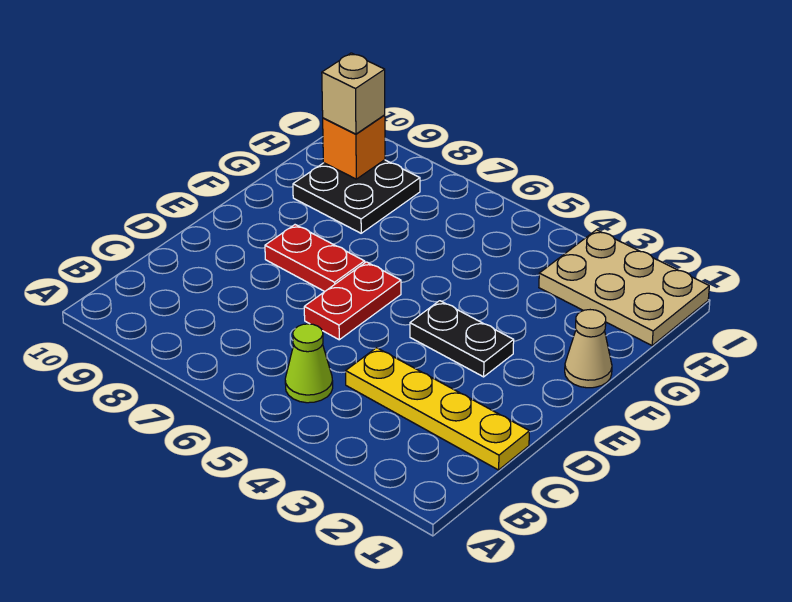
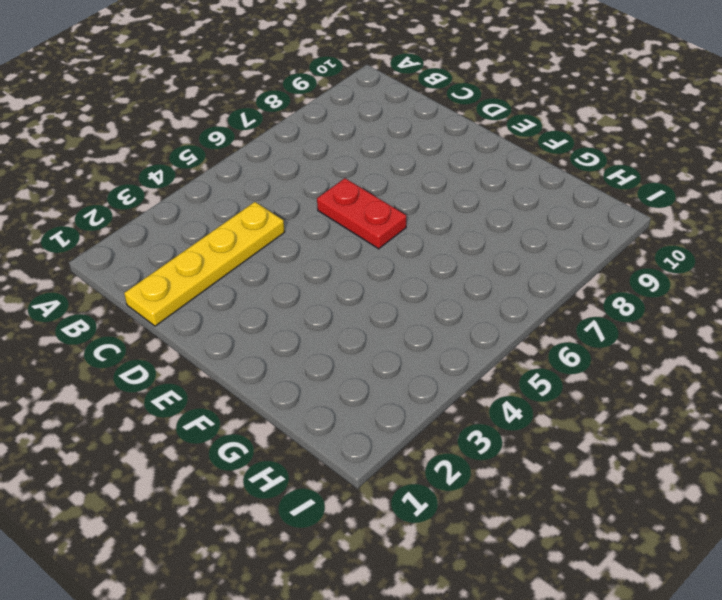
none -> lime 1x1 cone [285,324,333,403]
none -> black 1x2 plate [410,301,514,377]

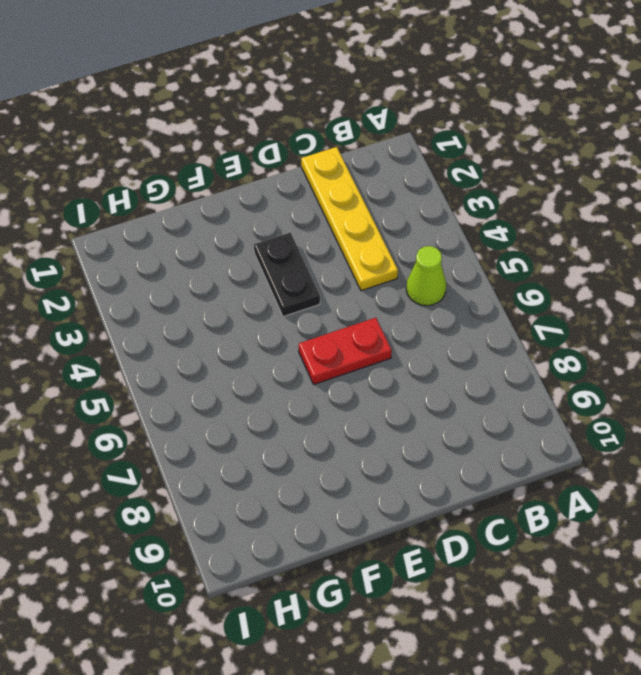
none -> red 1x2 plate [265,225,365,292]
none -> tan 1x1 cone [565,310,612,388]

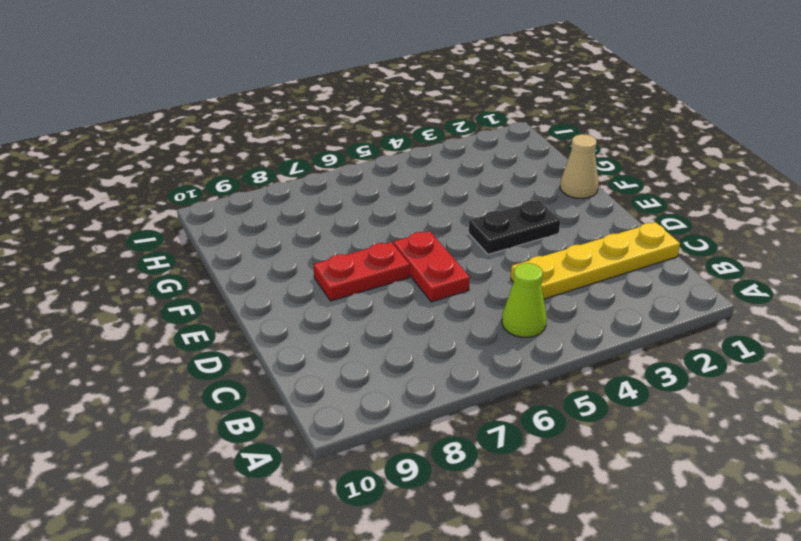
none -> black 2x2 plate [293,160,420,233]
none -> tan 2x3 plate [539,230,709,345]

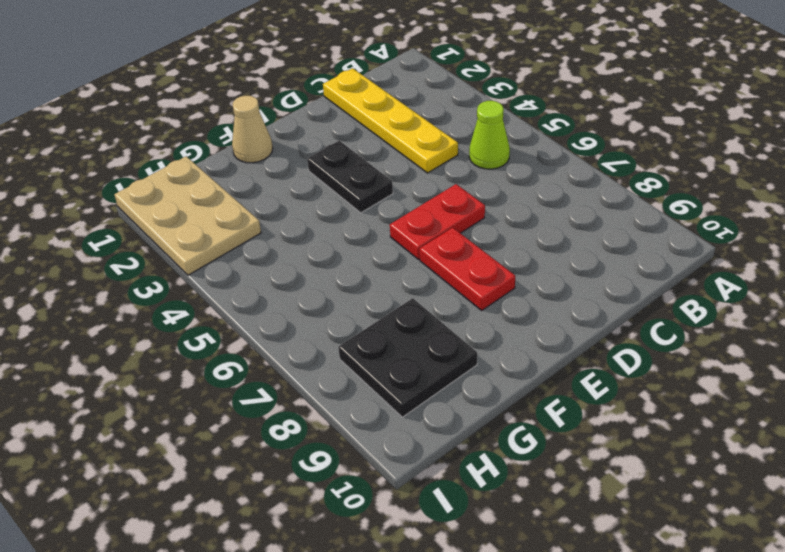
none -> orange 1x1 brick [323,115,385,179]
none -> tan 1x1 brick [322,53,385,134]

